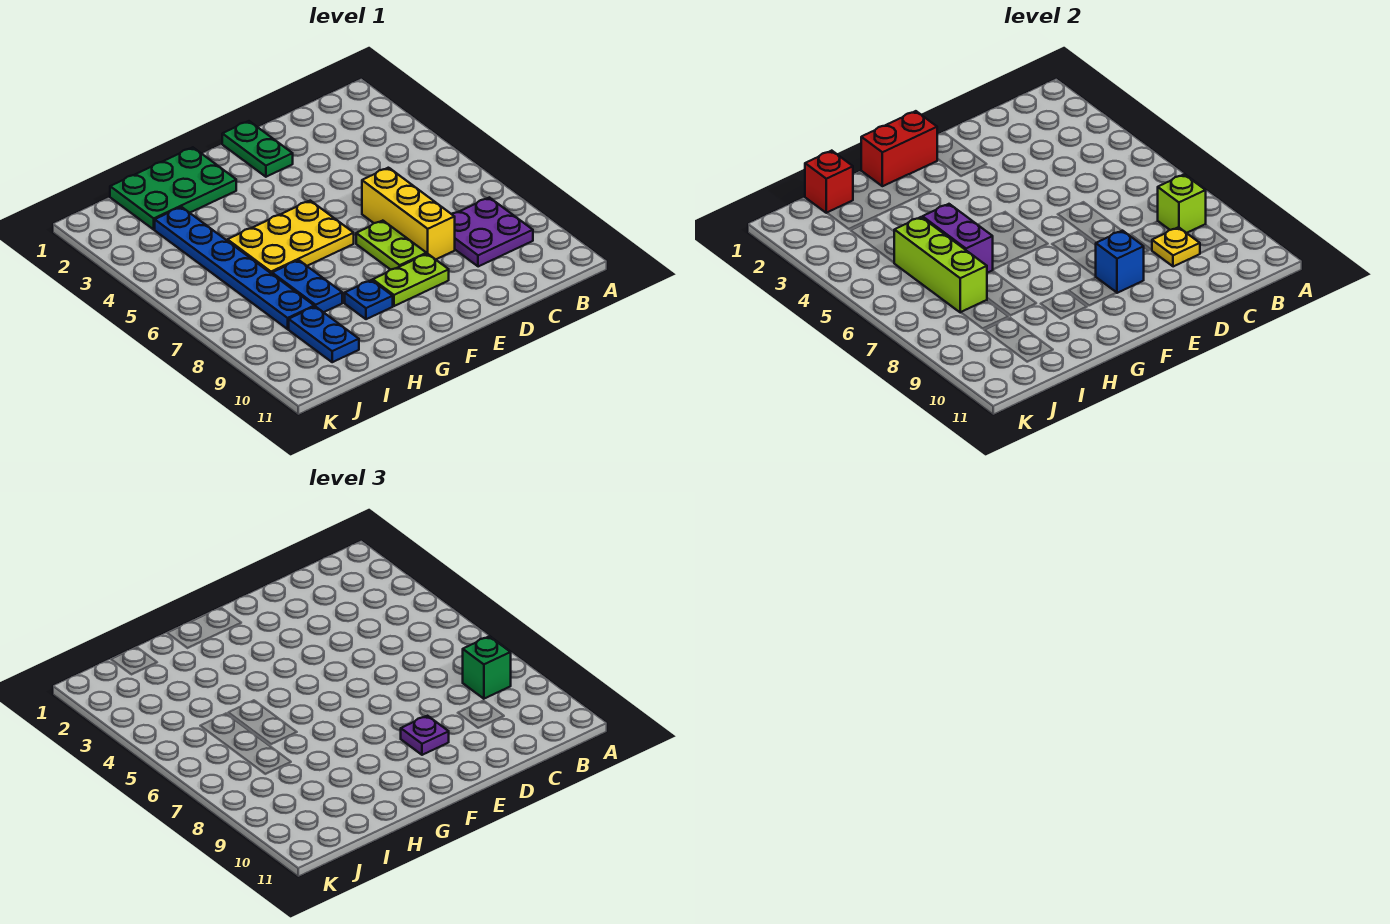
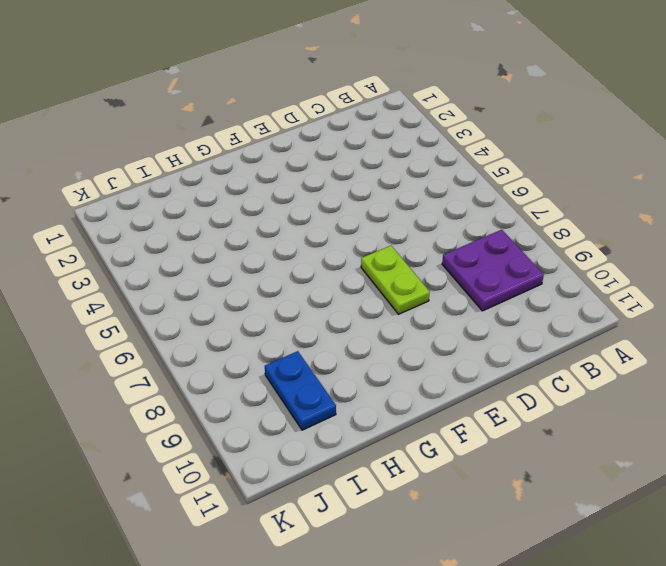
none -> yellow 1x3 brick [362,168,455,259]
none -> green 1x2 plate [222,121,293,177]
none -> lime 1x2 plate [373,254,449,306]

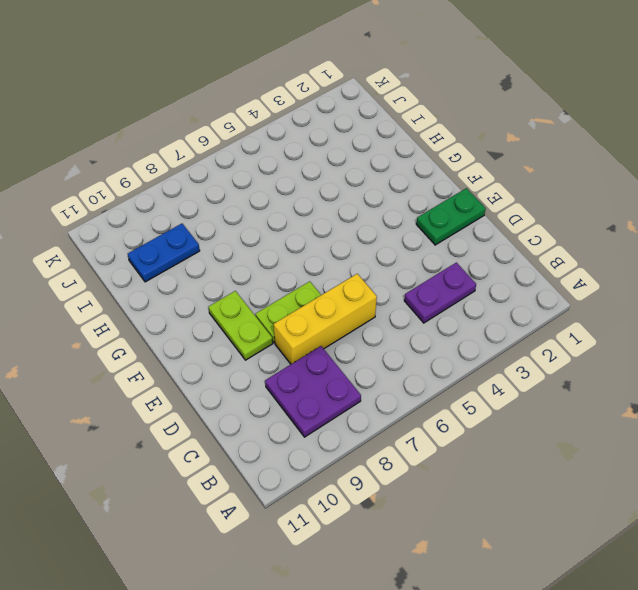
purple 1x2 plate [404,263,476,323] -> none
none -> yellow 2x3 plate [227,201,354,274]
none -> green 2x3 plate [110,147,236,229]
none -> blue 1x1 plate [345,280,393,319]

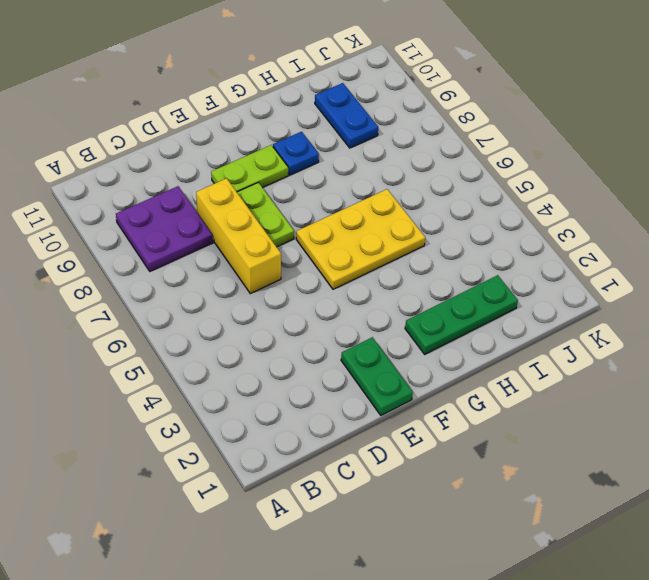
green 1x3 plate [405,275,518,354] -> green 2x3 plate [110,147,236,229]
none -> blue 1x2 plate [272,260,342,312]
none -> blue 1x6 plate [155,207,314,329]
none -> lime 1x1 brick [1158,174,1206,233]

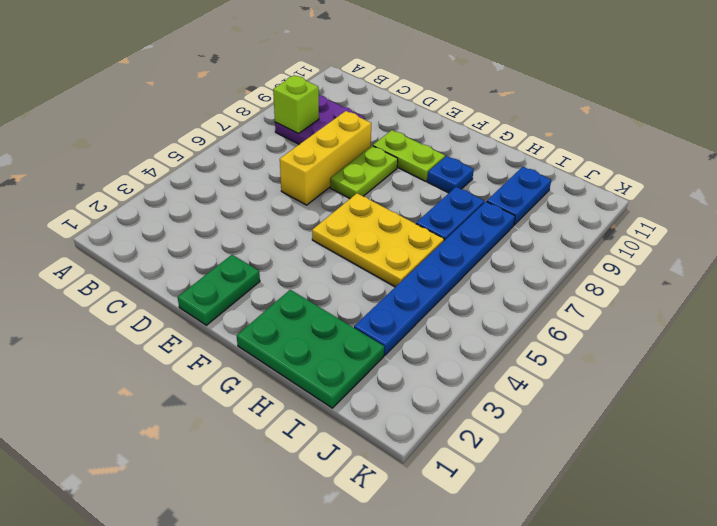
none -> yellow 1x1 plate [1152,227,1200,267]
none -> blue 1x1 brick [1095,231,1144,293]
none -> red 1x2 brick [861,111,938,186]

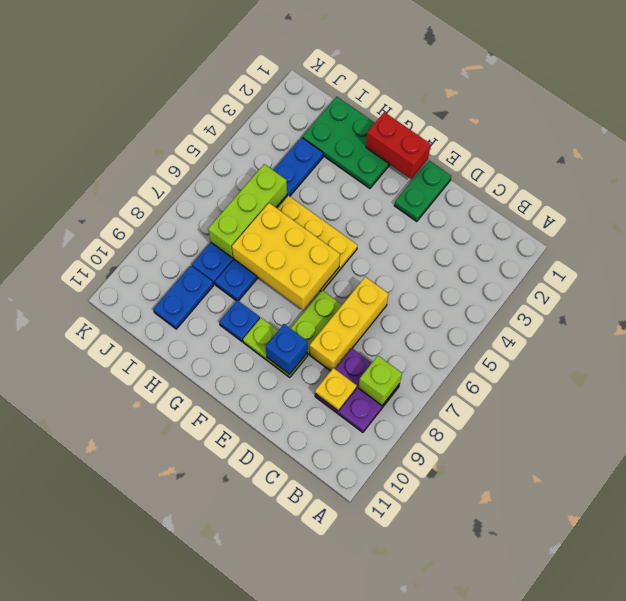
yellow 2x3 brick [232,203,340,310] -> purple 1x2 brick [922,204,993,273]
none -> red 1x1 brick [805,151,853,213]
none -> green 1x1 brick [463,636,511,699]
none -> purple 1x1 plate [401,716,449,755]

